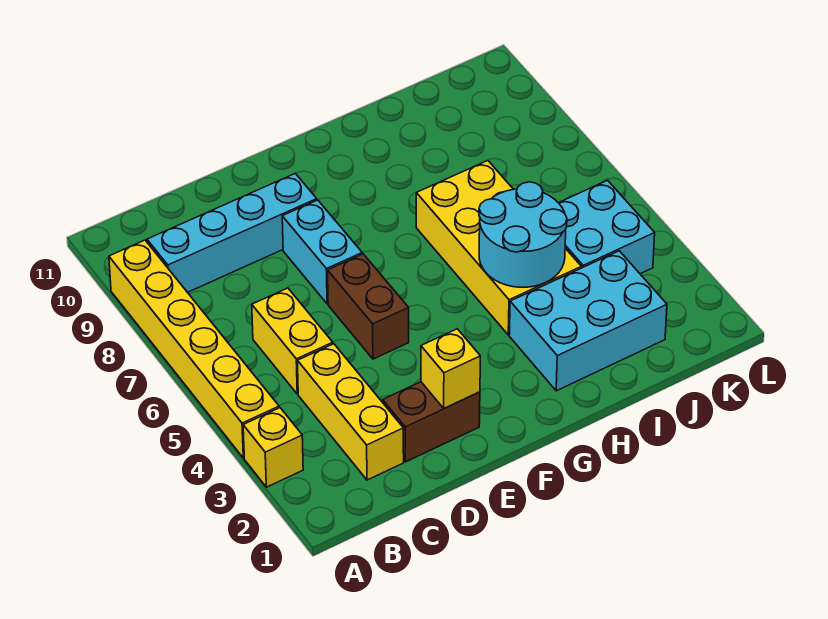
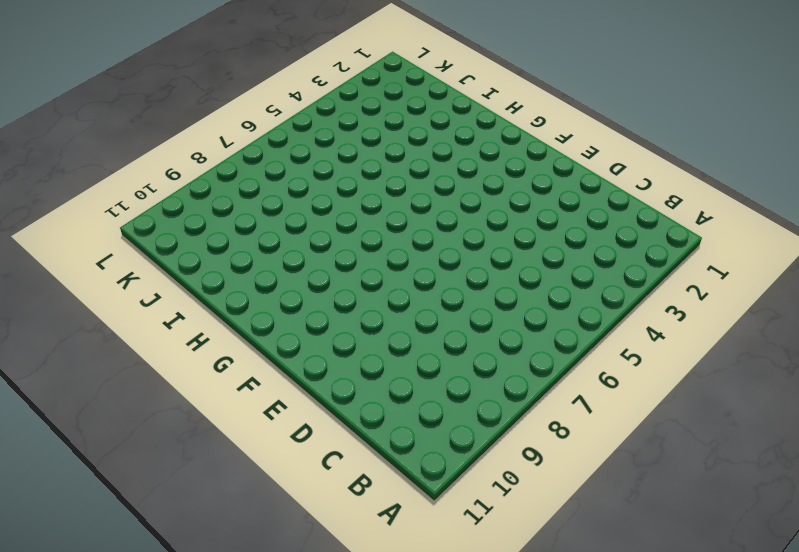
none -> yellow 1x1 brick [243,408,303,487]
none -> yellow 1x6 brick [109,240,279,458]
none -> cyan 1x4 brick [147,173,317,292]

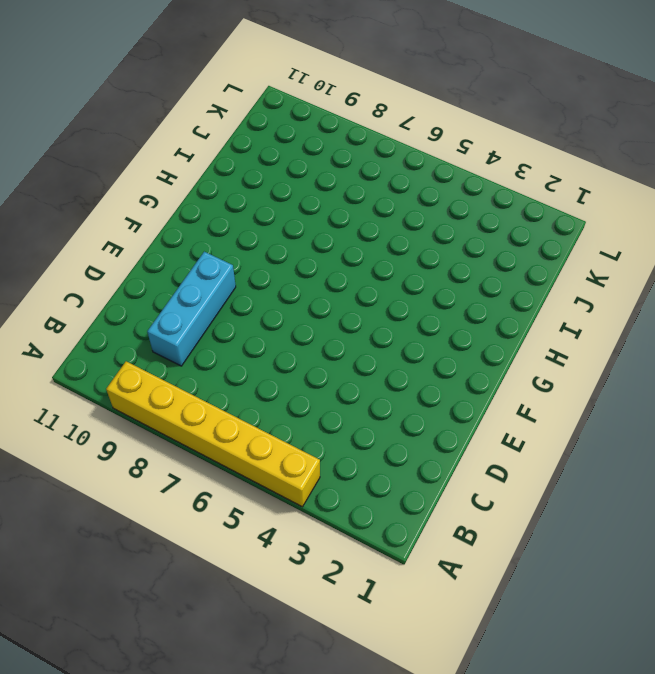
cyan 1x3 brick [147,252,236,366] -> cyan 1x4 brick [147,173,317,292]
none -> yellow 1x1 brick [243,408,303,487]
none -> yellow 1x3 brick [298,344,404,480]
none -> yellow 1x2 brick [252,288,333,394]

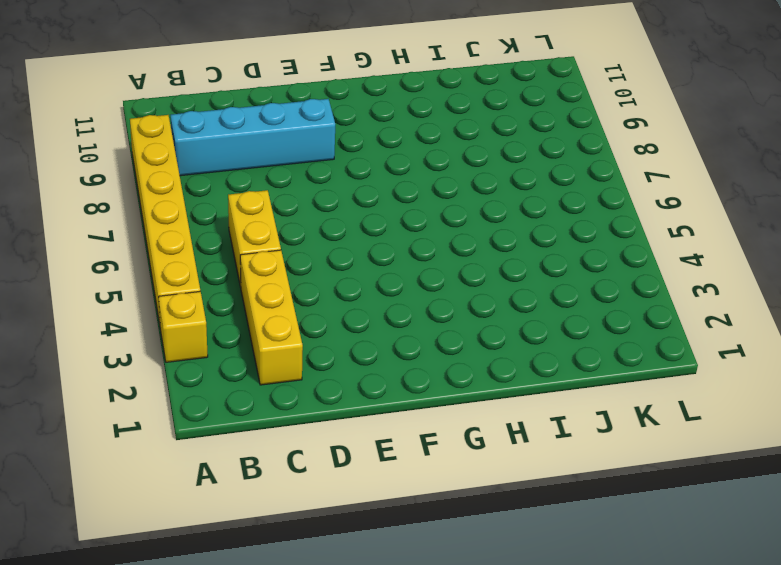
none -> brown 1x2 brick [383,382,480,462]
none -> brown 1x2 brick [328,254,409,359]
none -> cyan 1x2 brick [282,200,362,304]

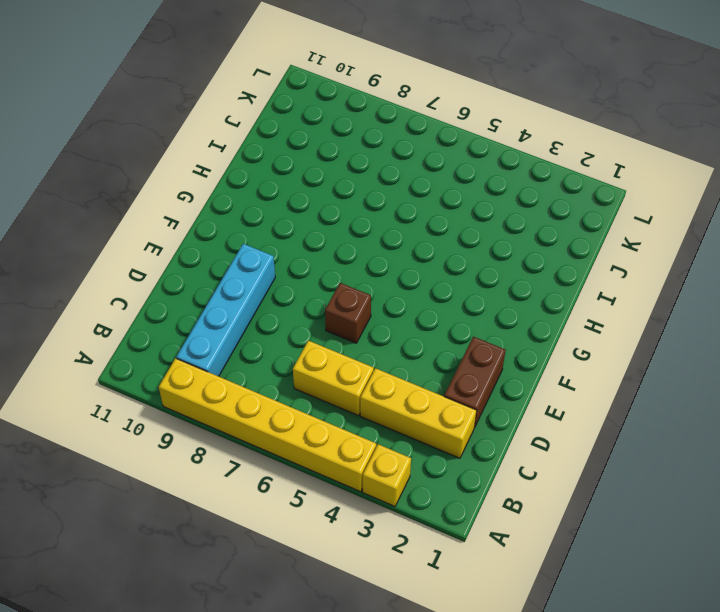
brown 1x1 brick [325,283,371,343] -> brown 1x2 brick [328,254,409,359]
none -> cyan 1x2 brick [282,200,362,304]
none -> cyan 2x3 brick [509,251,667,391]
none -> yellow 2x4 brick [416,161,581,335]

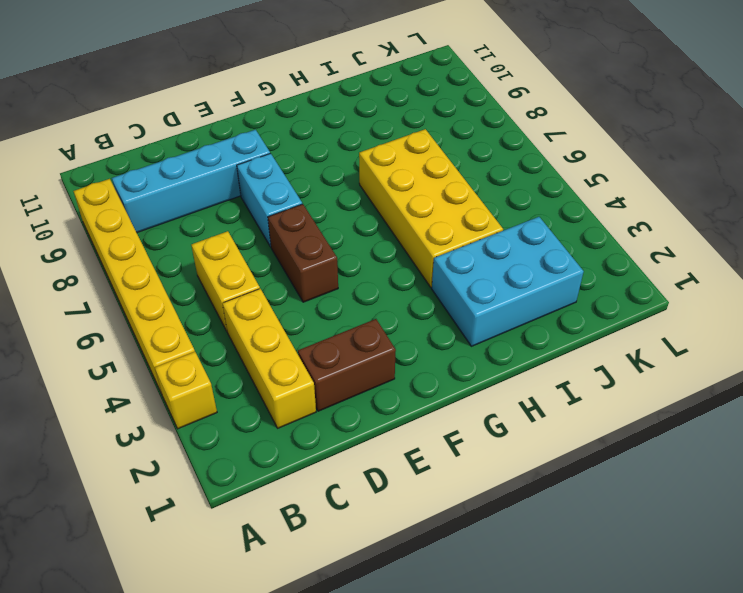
none -> cyan 2x2 brick [559,180,655,274]
none -> yellow 1x1 brick [421,329,480,408]
none -> cyan 2x2 round brick [479,182,567,287]

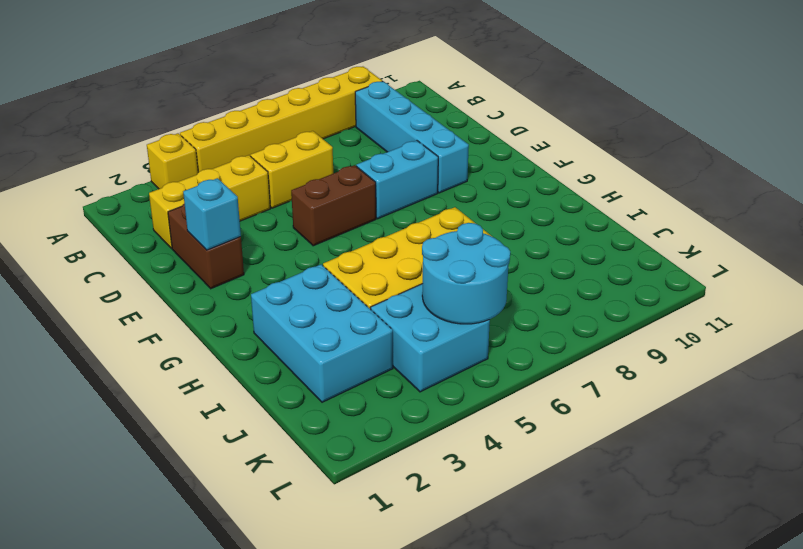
cyan 1x1 brick [183,178,241,250] -> yellow 1x1 brick [421,329,480,408]
cyan 2x2 round brick [422,223,510,324] -> cyan 2x2 round brick moved to [479,182,567,287]

